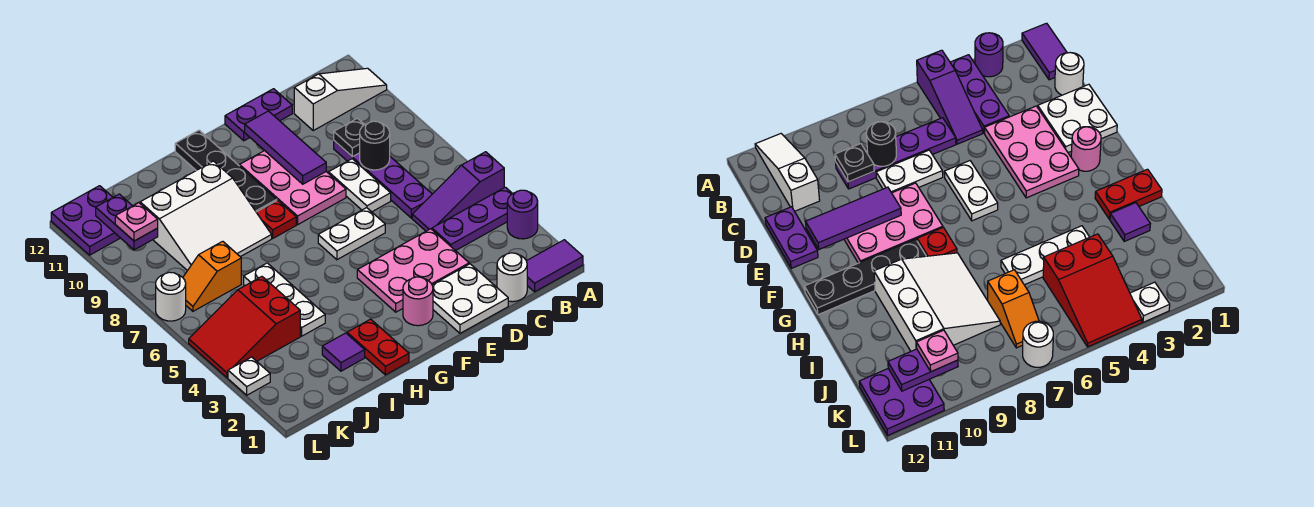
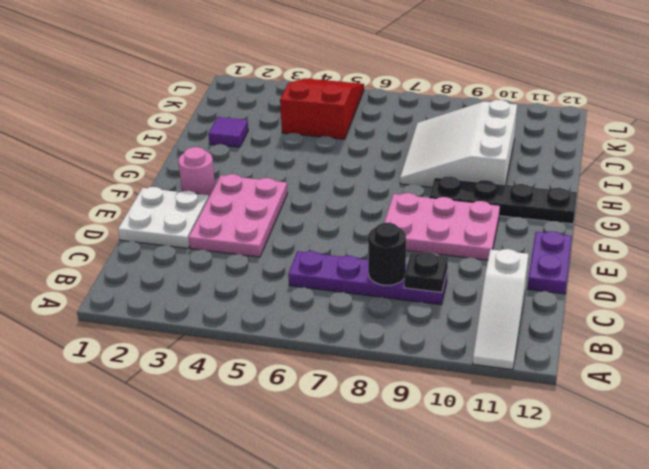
none -> purple 1x2 tile [527,240,583,292]
none -> purple 1x1 round brick [507,190,538,239]
none -> purple 1x3 plate [432,187,512,251]
none -> purple 1x3 slope [412,152,504,231]

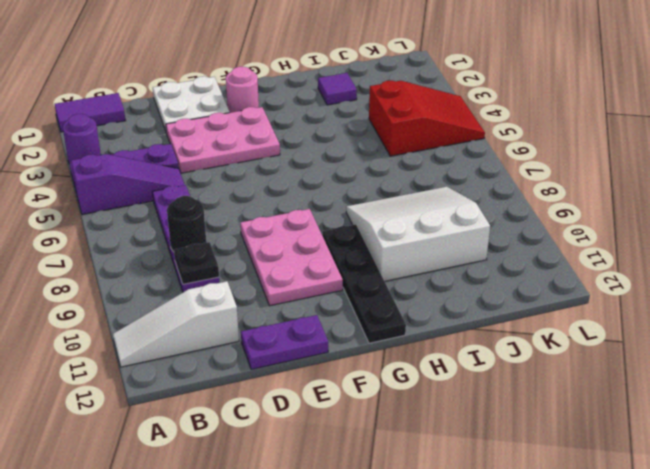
none -> white 1x1 round brick [497,253,527,302]
none -> white 1x2 plate [329,159,391,212]
none -> white 1x2 plate [318,208,385,260]
none -> red 1x1 plate [256,200,296,238]

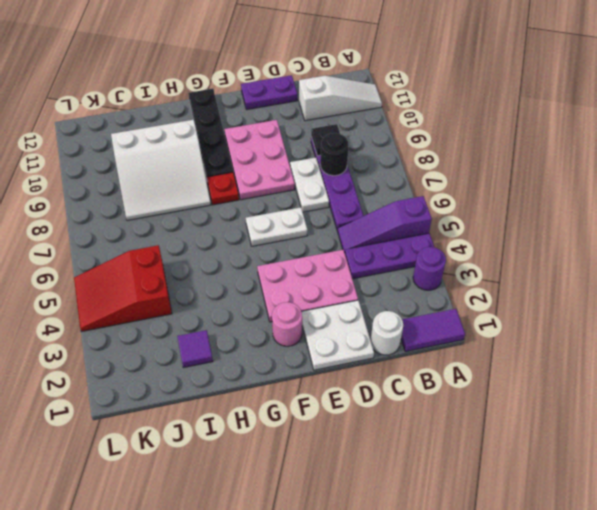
none -> red 1x2 plate [347,319,409,375]
none -> white 1x3 plate [244,263,325,336]
none -> orange 1x2 slope [183,241,241,311]
none -> purple 2x2 plate [51,186,120,255]

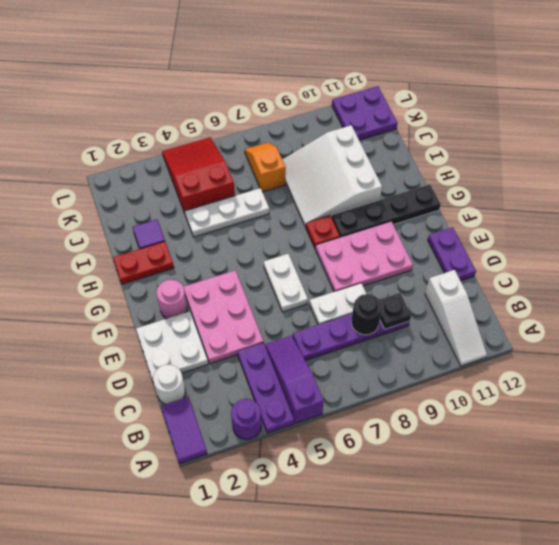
none -> white 1x1 plate [228,357,270,395]
none -> white 1x1 round brick [156,272,186,321]
none -> purple 1x3 tile [245,111,326,184]
none -> purple 1x2 plate [96,194,158,250]

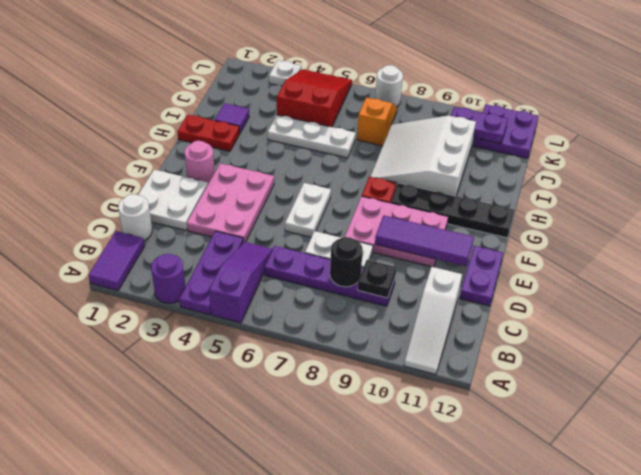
none -> pink 1x1 plate [115,203,158,241]

